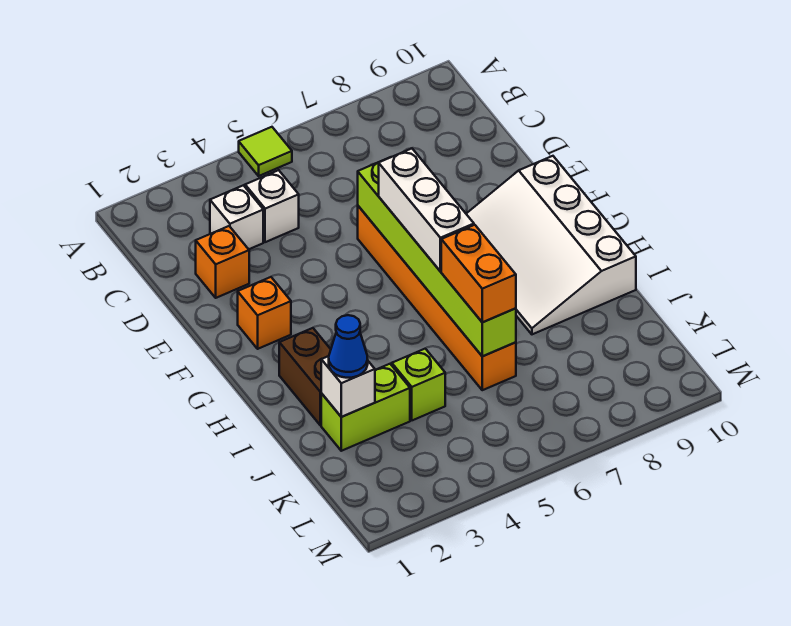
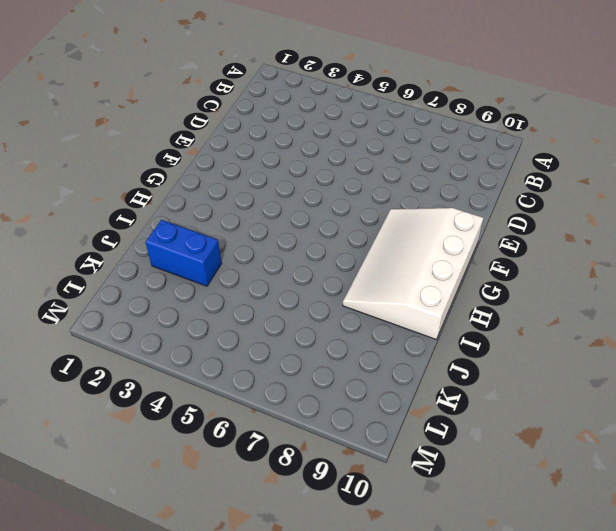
blue 1x2 brick [145,220,222,286] -> lime 1x2 brick [321,364,410,451]
none -> lime 1x1 tile [239,127,292,176]
none -> white 1x1 brick [210,185,263,249]
none -> white 1x1 brick [245,170,299,242]

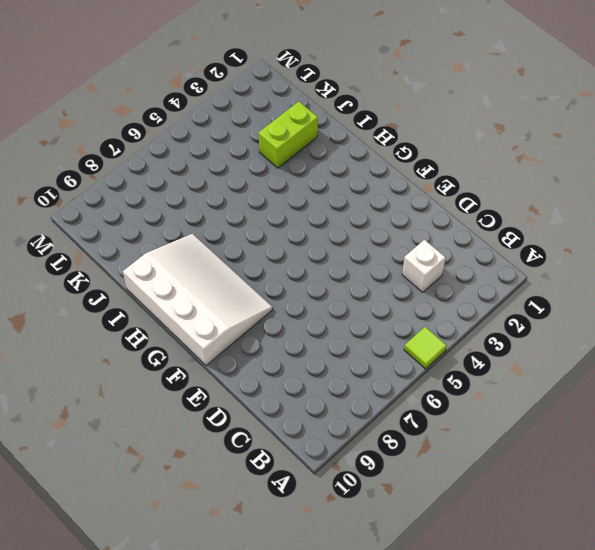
none -> white 1x1 brick [245,170,299,242]
none -> orange 1x1 brick [196,226,249,298]
none -> orange 1x6 brick [358,206,516,390]

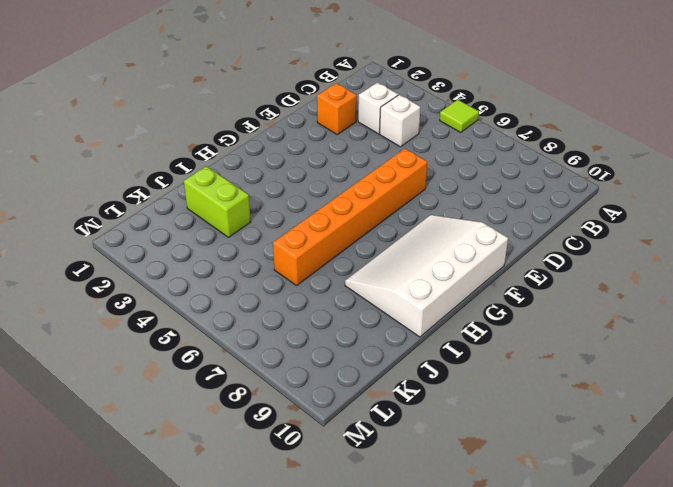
none -> orange 1x1 brick [238,277,291,349]
none -> brown 1x2 brick [279,328,331,425]
none -> lime 1x1 brick [392,349,445,420]

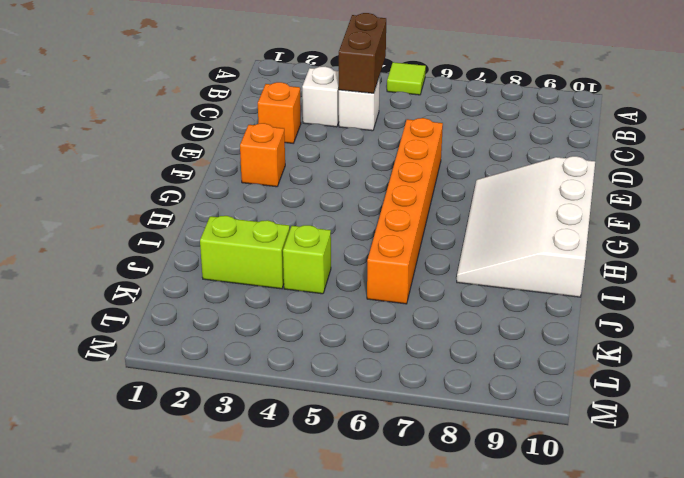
brown 1x2 brick [339,13,386,93] -> brown 1x2 brick moved to [279,328,331,425]
none -> lime 1x6 brick [358,157,516,356]
none -> white 1x1 brick [321,356,375,417]
none -> white 1x3 brick [379,148,474,271]

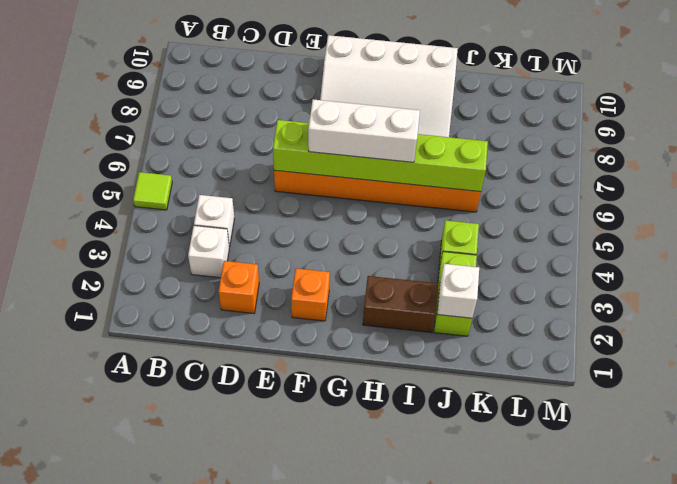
none -> orange 1x2 brick [441,225,516,322]
none -> blue 1x1 cone [329,315,368,378]

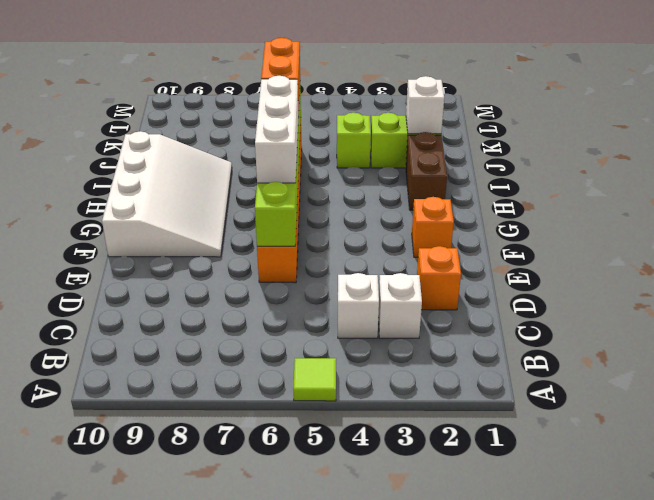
none -> blue 1x1 cone [329,315,368,378]

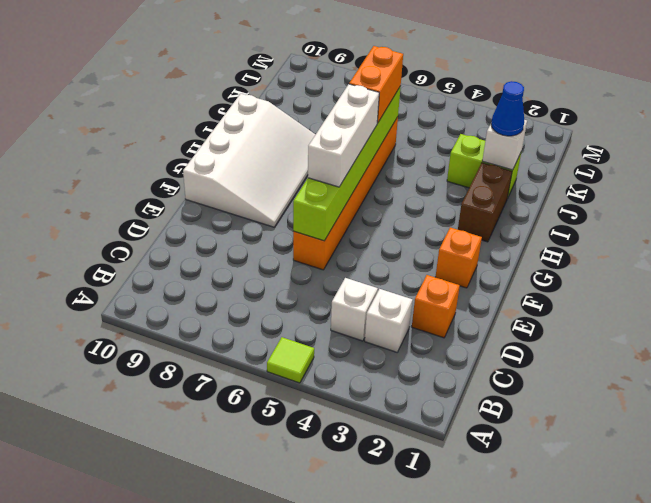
none -> lime 1x1 brick [392,349,445,420]

